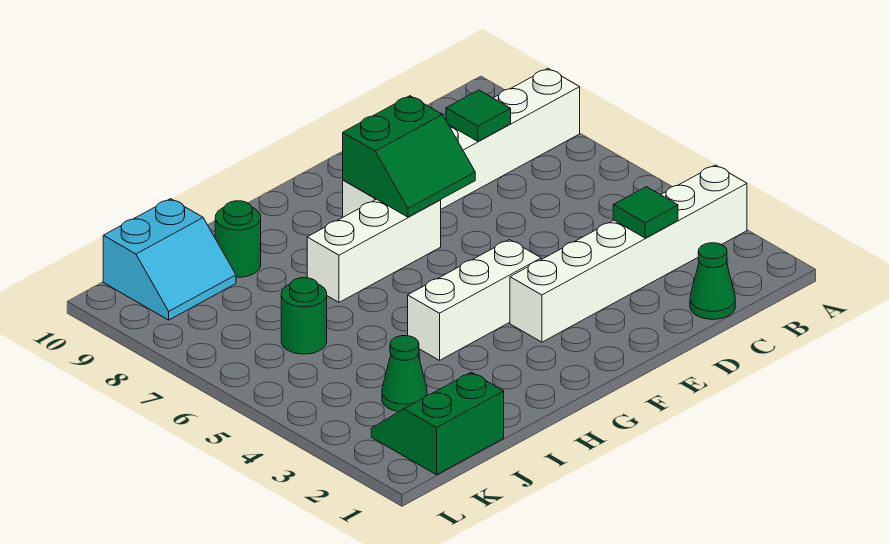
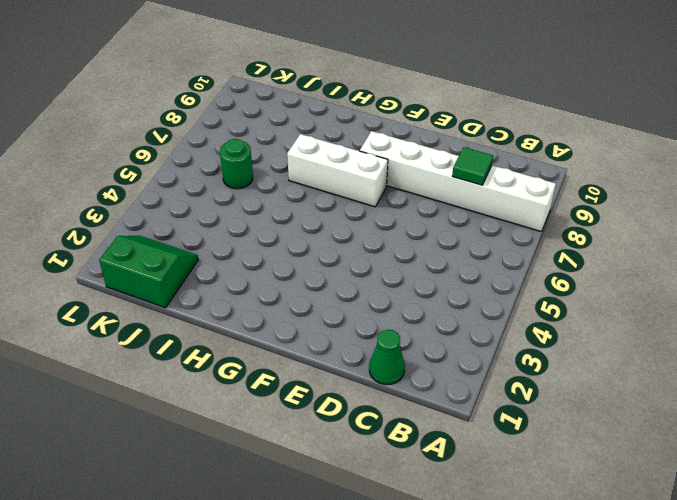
none -> white 1x6 brick [510,165,747,342]
none -> white 1x3 brick [408,240,541,360]
none -> green 1x1 round brick [215,201,261,277]

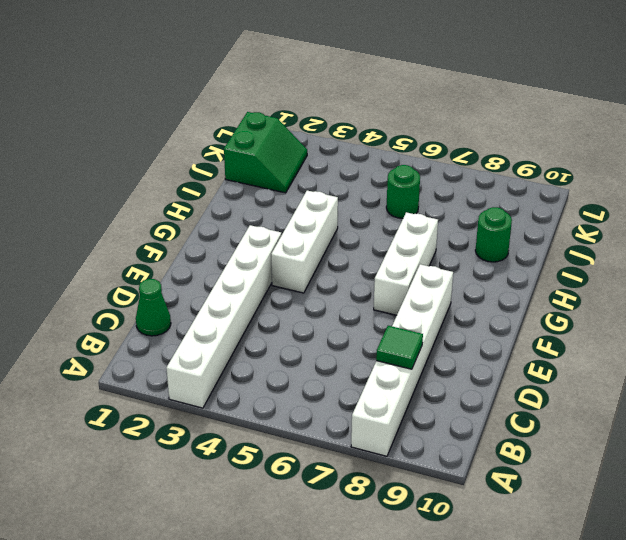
none -> green 1x1 cone [382,336,427,412]
none -> cyan 2x2 slope [103,199,236,320]
none -> green 1x1 tile [613,187,678,238]

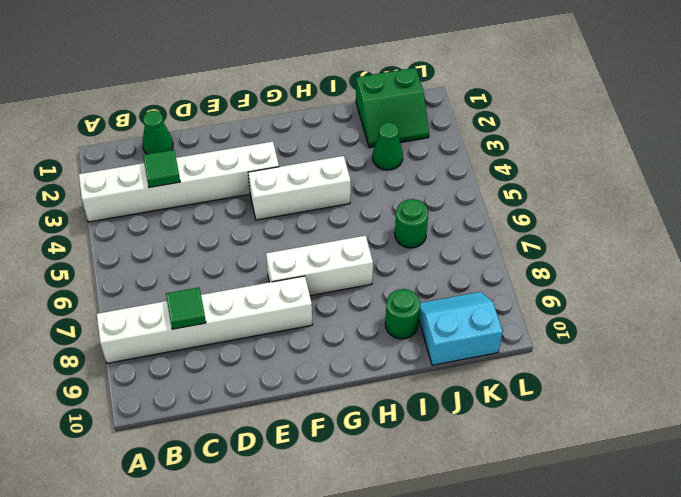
none -> green 2x2 slope [343,96,475,217]

